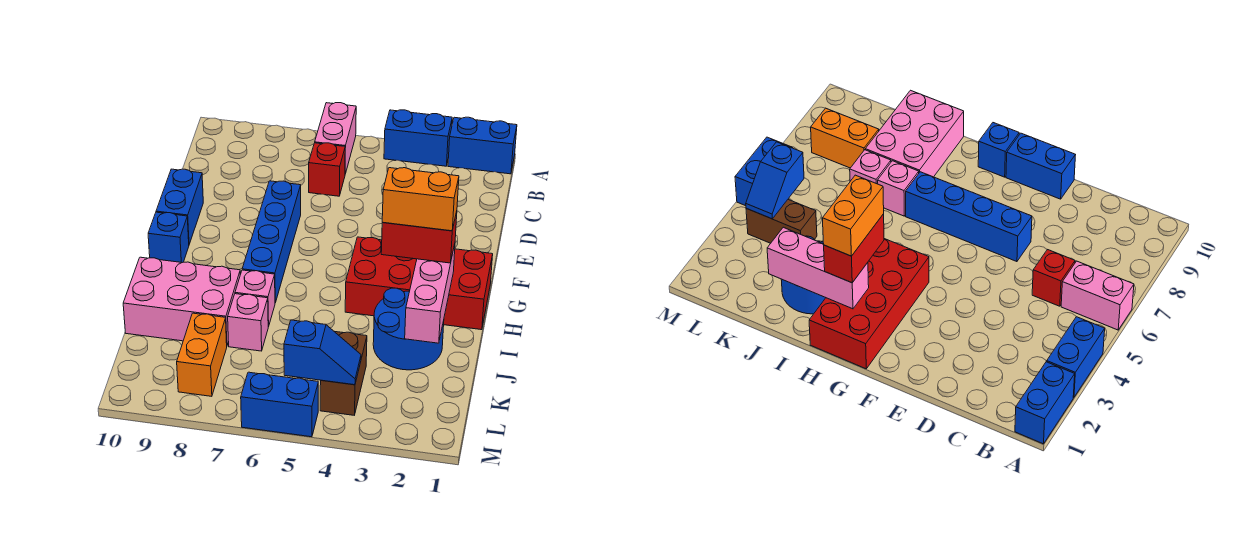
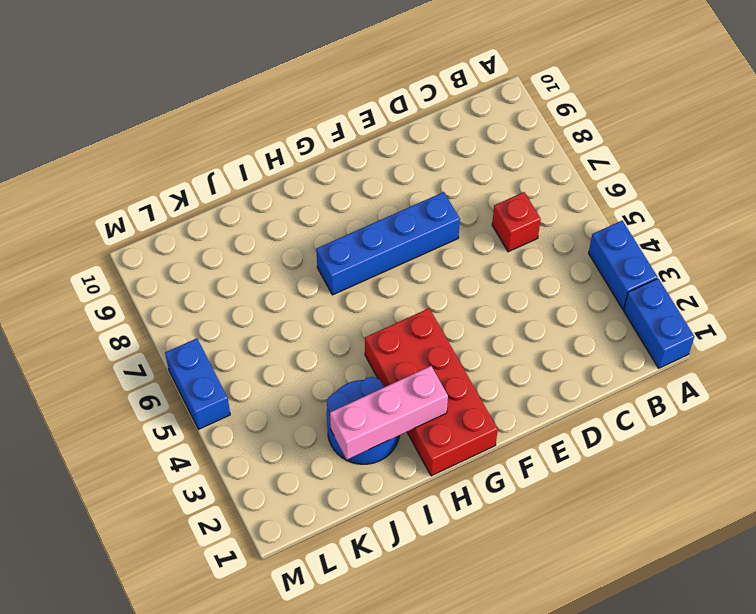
none -> pink 1x2 brick [315,103,356,174]
none -> blue 1x2 brick [156,169,203,244]
none -> blue 1x1 brick [148,212,189,263]

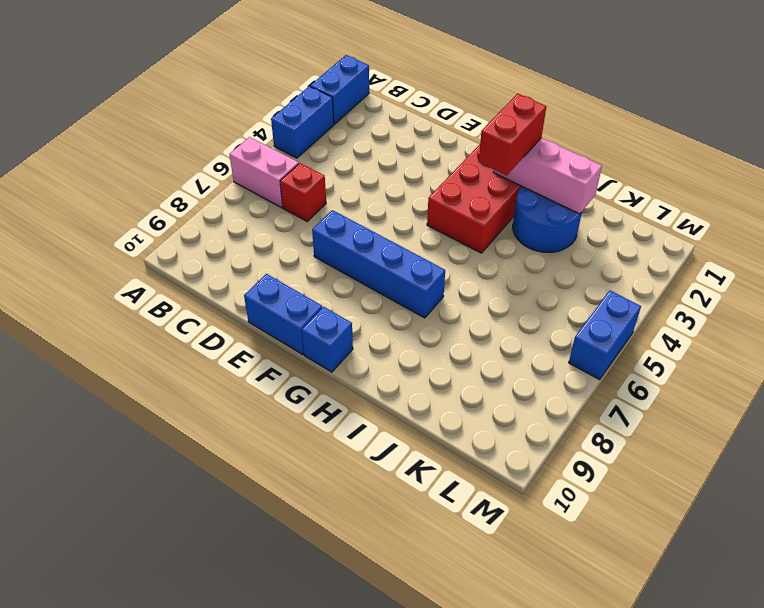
none -> pink 1x1 brick [235,270,275,327]
none -> pink 2x3 brick [123,257,240,345]
none -> pink 1x1 brick [228,294,268,351]

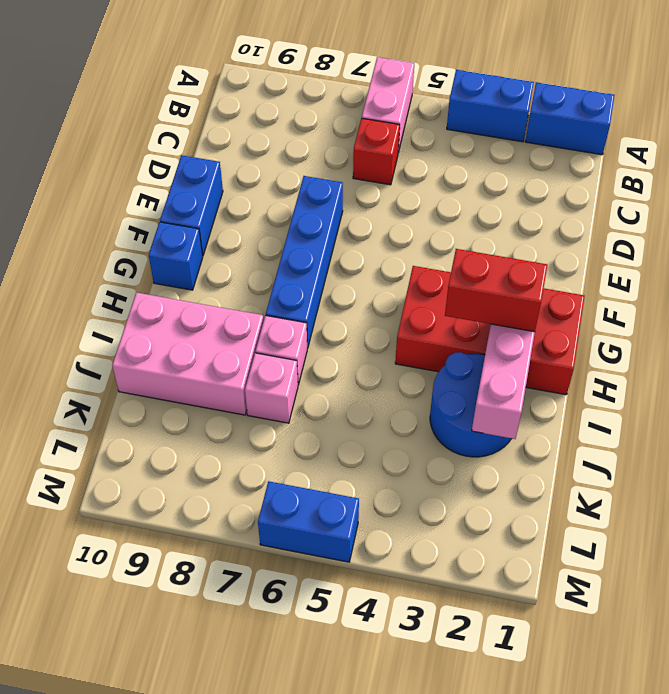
none -> brown 1x2 brick [320,332,367,415]
none -> orange 1x2 brick [177,313,227,396]
none -> blue 1x2 slope [284,320,361,385]

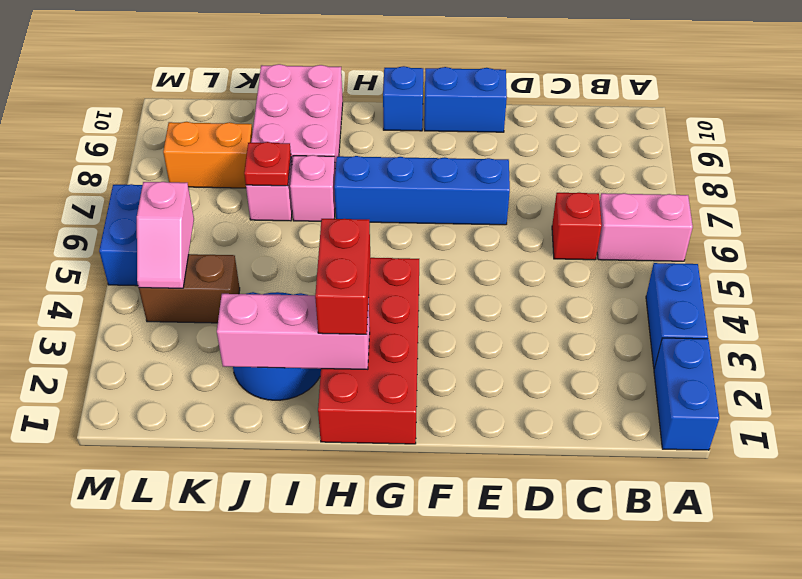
red 1x1 plate [244,142,291,186] -> none
pink 1x2 slope [137,182,194,288] -> blue 1x2 slope [284,320,361,385]
none -> orange 1x2 brick [382,168,459,231]

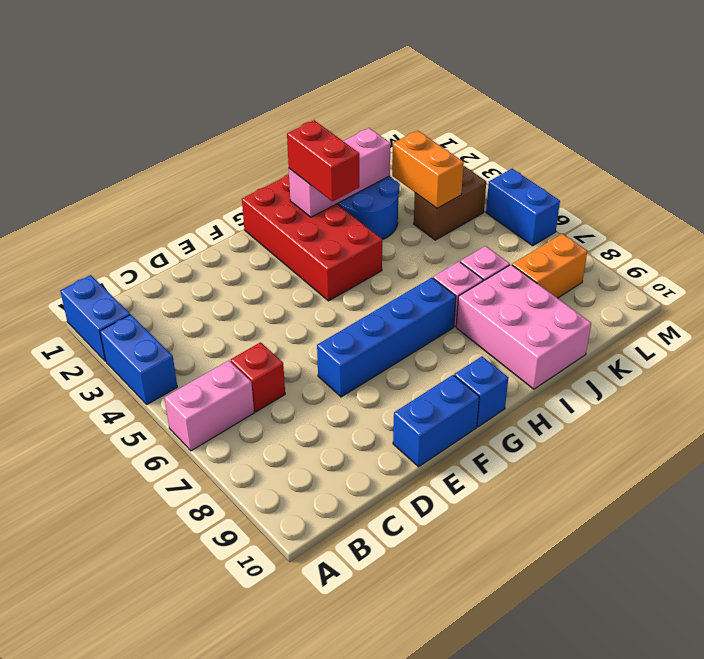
orange 1x2 brick [392,130,464,208] -> orange 1x2 brick moved to [382,168,459,231]
none -> blue 1x2 slope [284,320,361,385]

